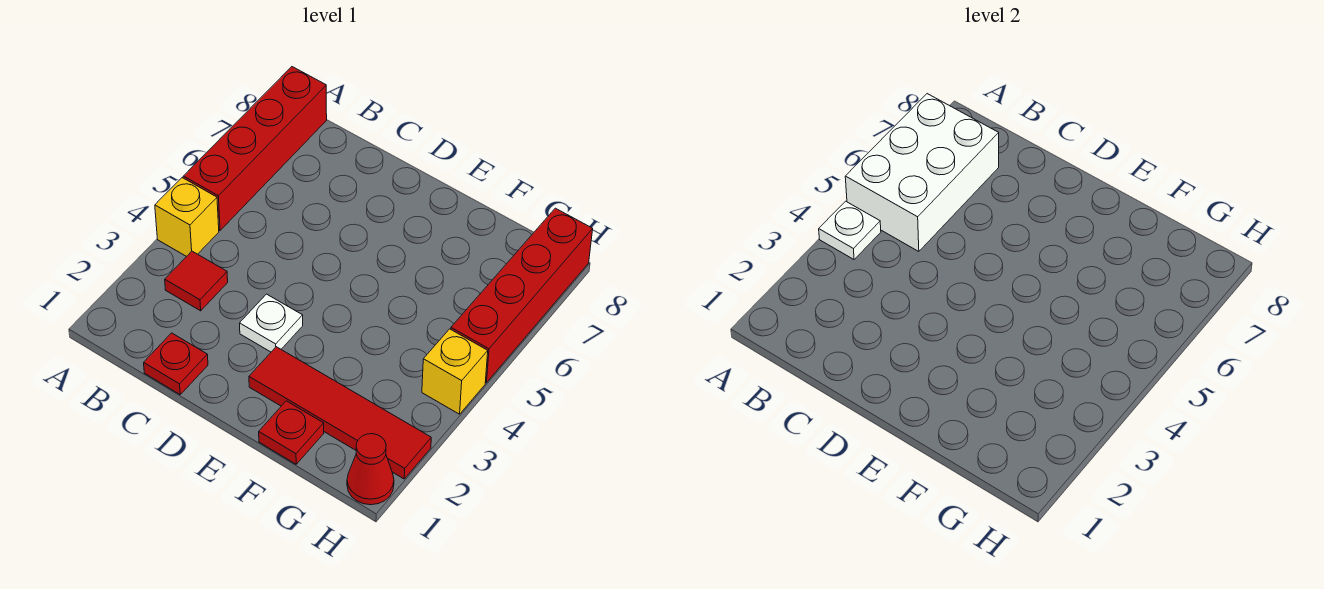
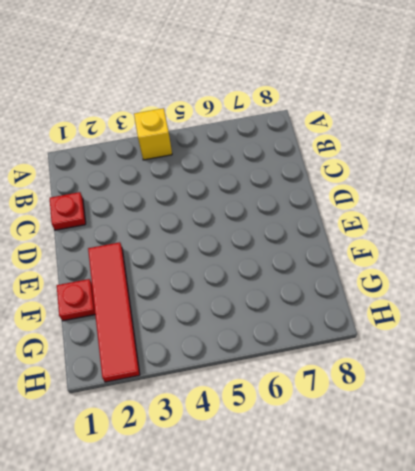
none -> red 1x4 brick [183,67,327,230]
none -> red 1x1 tile [165,251,228,311]
none -> white 1x1 plate [240,294,303,352]

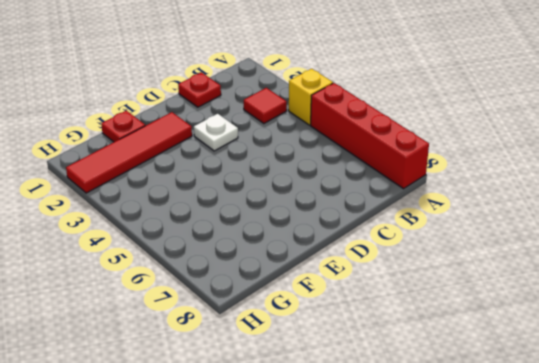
none -> red 1x1 cone [347,434,394,505]
none -> yellow 1x1 brick [422,329,488,414]
none -> red 1x4 brick [451,208,593,383]

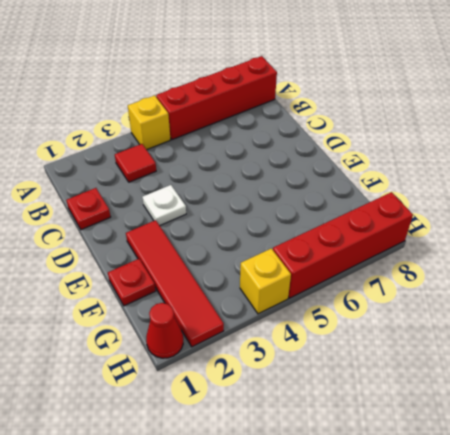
none -> white 1x1 plate [819,201,881,260]
none -> white 2x3 brick [845,94,999,252]

